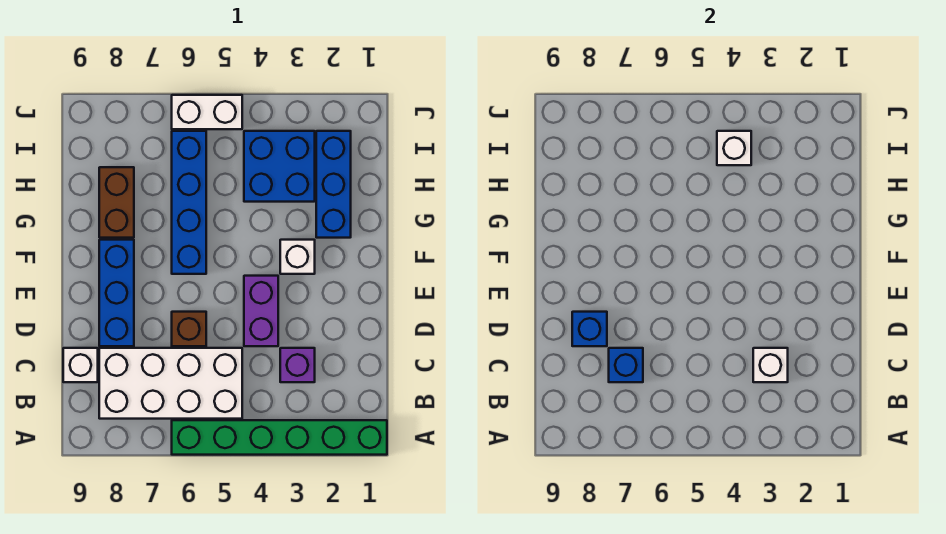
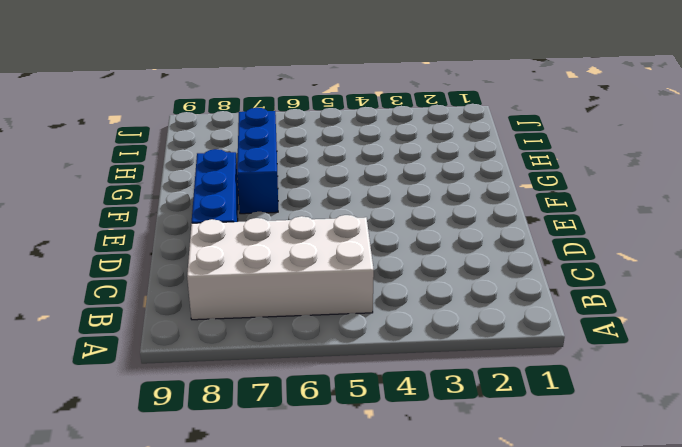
blue 1x3 brick [237,108,278,214] -> blue 1x3 brick moved to [316,131,351,238]
none -> green 1x6 brick [172,420,387,455]
none -> purple 1x1 brick [280,348,315,382]
none -> white 1x1 brick [63,348,98,382]

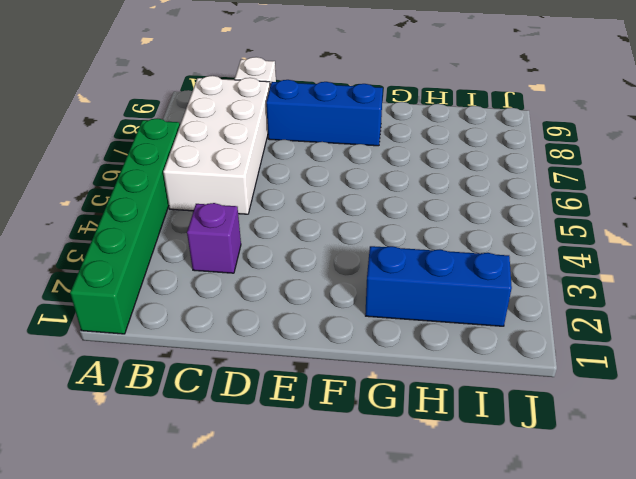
none -> purple 1x2 brick [244,276,278,346]
none -> brown 1x1 brick [172,312,206,346]
none -> white 1x1 brick [280,240,315,274]

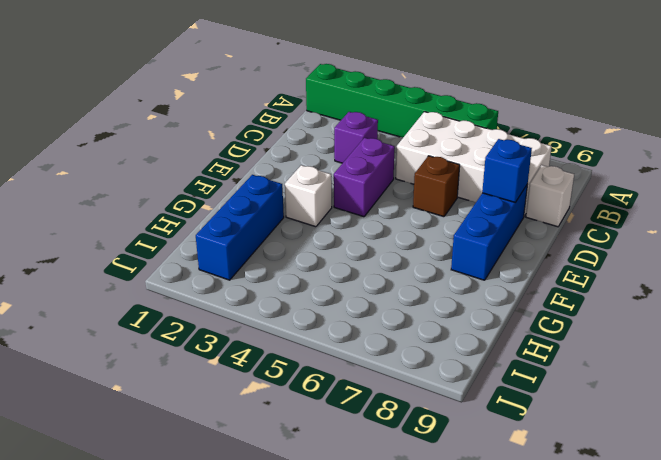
none -> blue 1x4 brick [172,131,206,274]
none -> brown 1x2 brick [99,167,134,238]
none -> blue 2x2 brick [244,131,315,202]

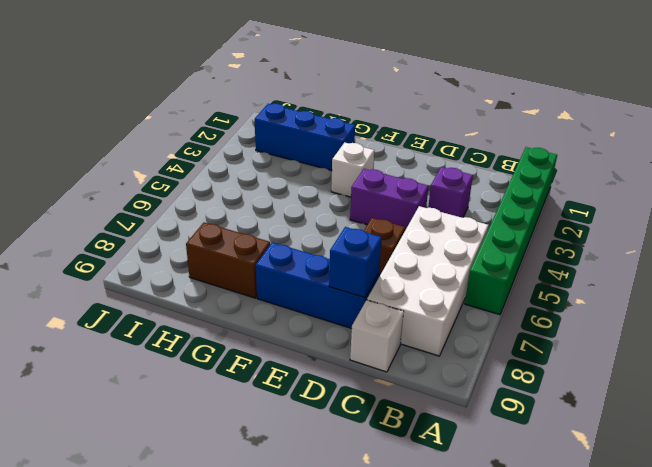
none -> blue 1x4 brick [172,131,206,274]
none -> blue 2x2 brick [244,131,315,202]
none -> white 1x2 brick [172,95,242,129]

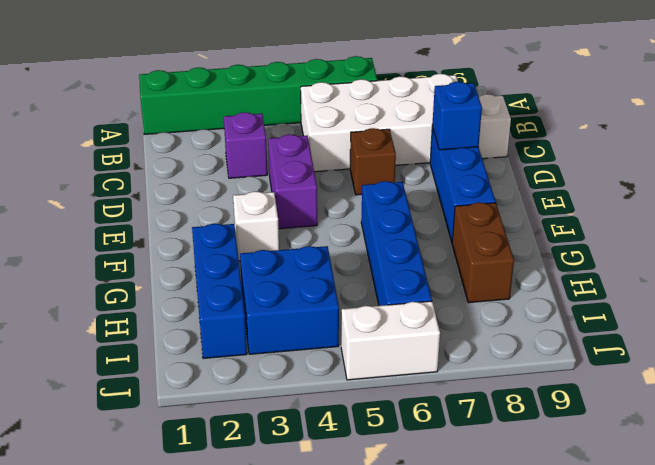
none -> white 1x1 brick [753,348,788,382]
none -> blue 1x1 brick [609,348,643,382]
none -> white 1x1 brick [717,131,751,165]

